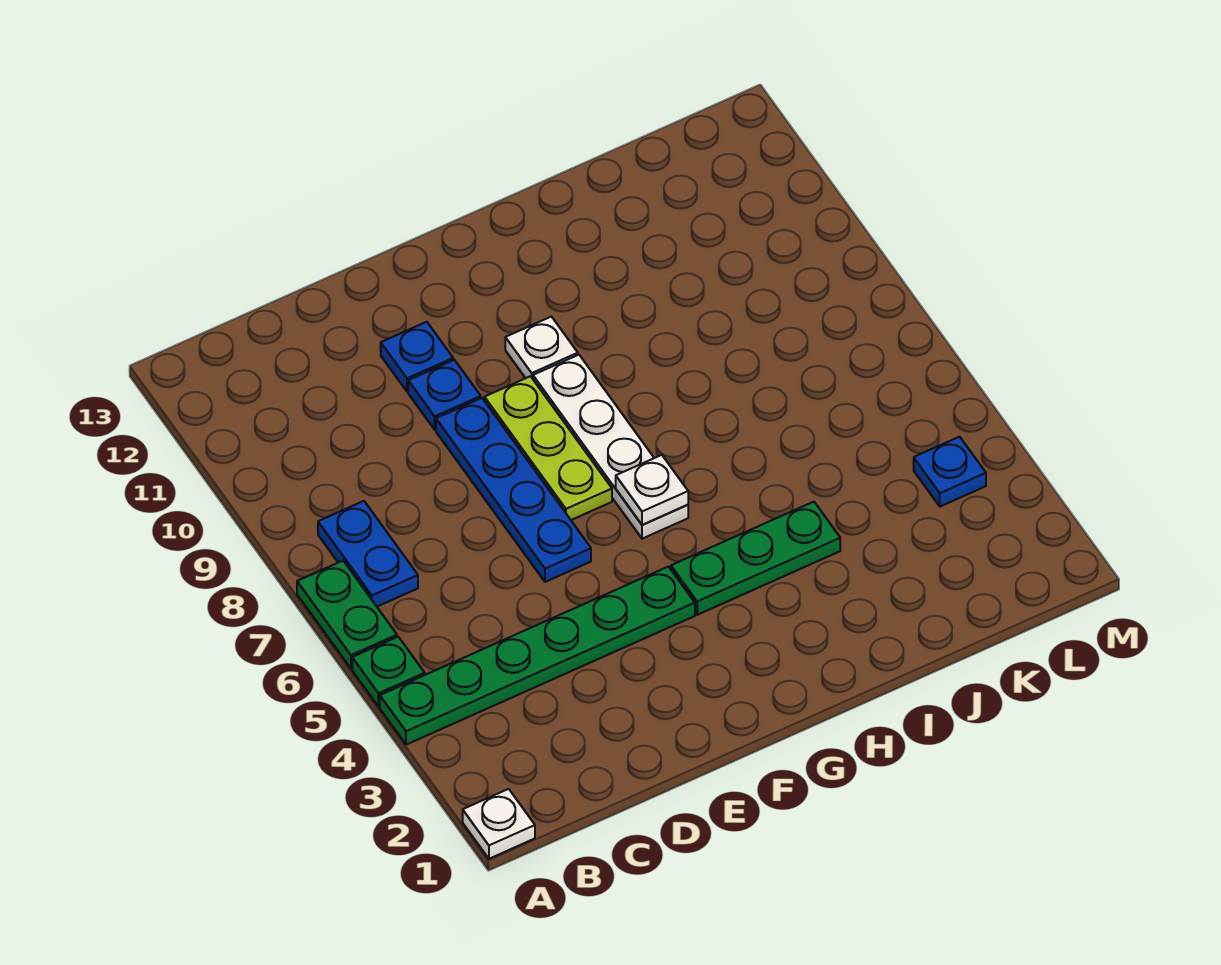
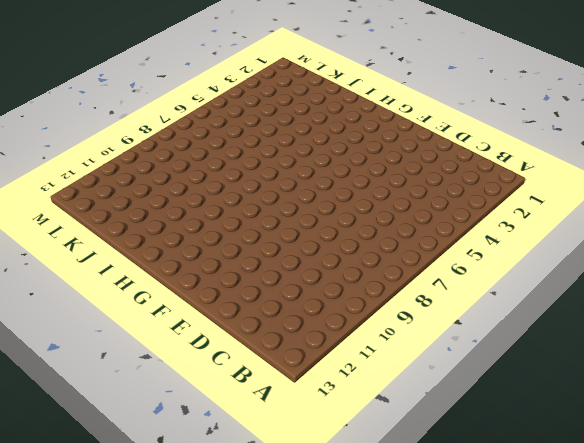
none -> white 1x1 plate [463,789,535,859]
none -> green 1x6 plate [380,567,695,745]
none -> green 1x1 plate [352,637,425,707]

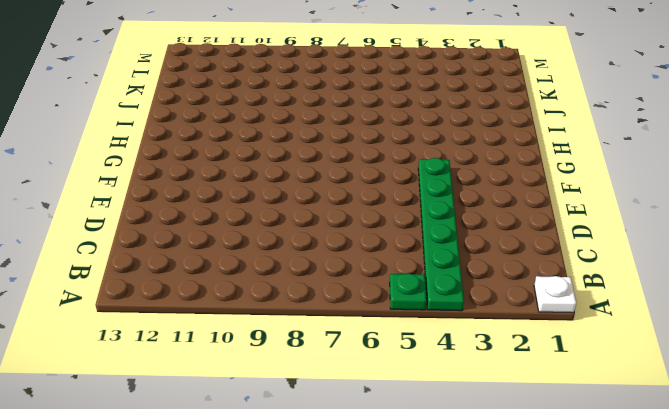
none -> green 1x2 plate [297,561,397,668]
none -> blue 1x2 plate [318,501,418,607]
none -> blue 1x4 plate [436,398,591,582]

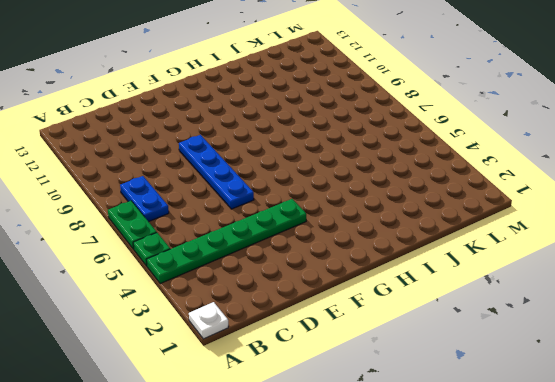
none -> blue 1x1 plate [408,360,481,430]
none -> blue 1x1 plate [381,322,453,392]
none -> lime 1x3 plate [484,376,612,520]

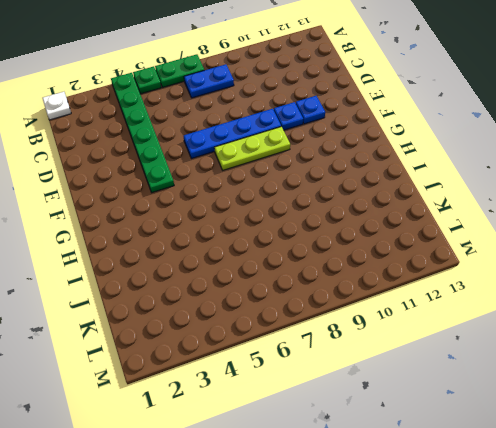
none -> green 1x3 plate [671,502,840,615]
none -> white 1x4 plate [533,355,688,539]
none -> white 1x1 plate [505,317,578,379]

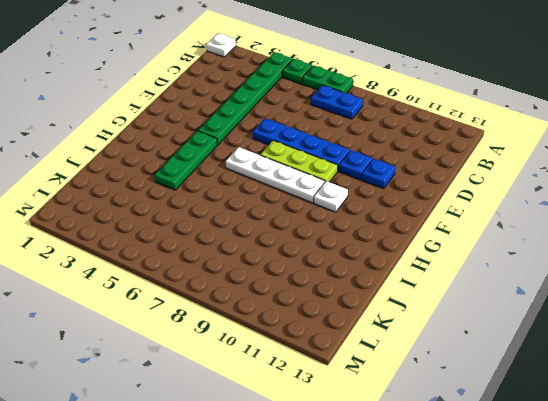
none -> blue 1x1 plate [914,437,986,506]
none -> white 1x1 plate [616,455,688,525]

